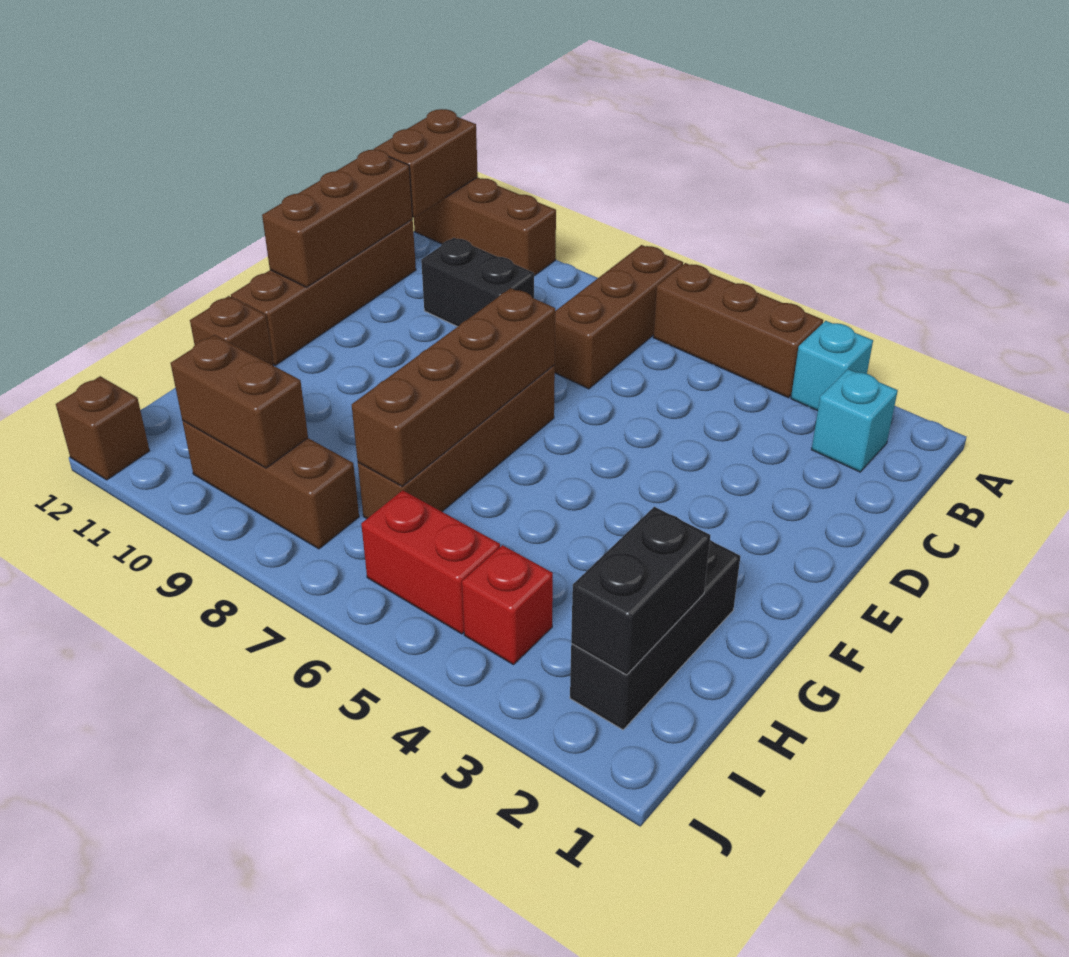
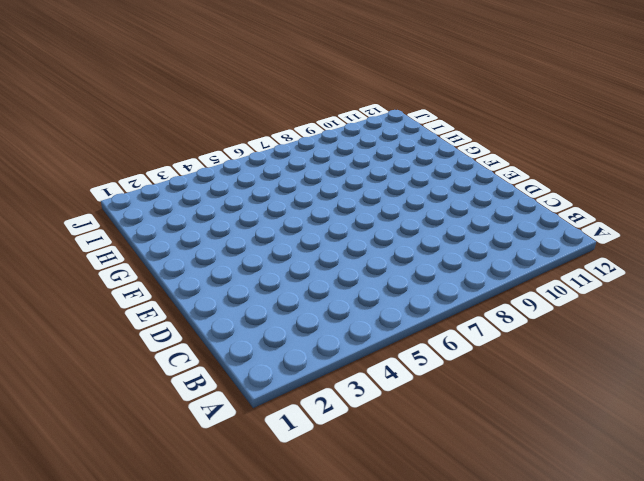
none -> cyan 1x1 brick [791,321,873,411]
none -> brown 1x3 brick [653,263,823,398]
none -> brown 1x3 brick [555,245,683,389]

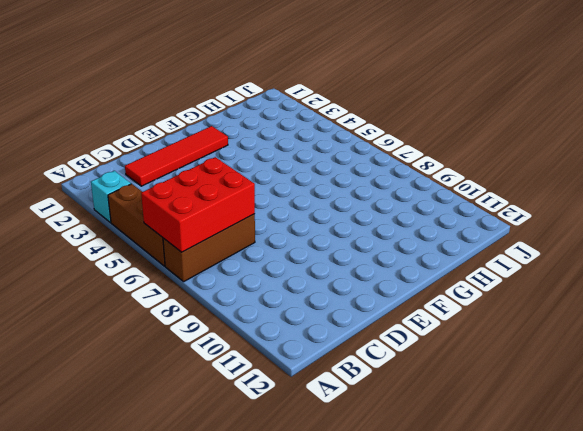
red 2x3 brick [141,157,255,252] -> none
red 1x4 tile [125,126,228,186] -> none
none -> brown 1x3 brick [414,177,556,276]
none -> cyan 1x1 brick [811,369,898,472]
none -> black 1x2 brick [421,238,534,327]

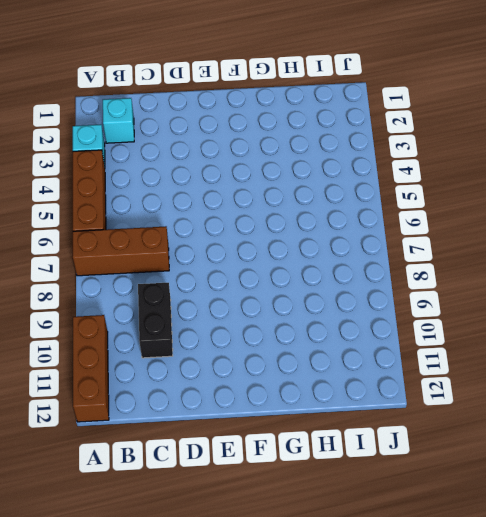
none -> brown 1x4 brick [231,220,416,365]
none -> brown 1x4 brick [358,365,555,518]
none -> black 1x3 brick [570,540,740,730]

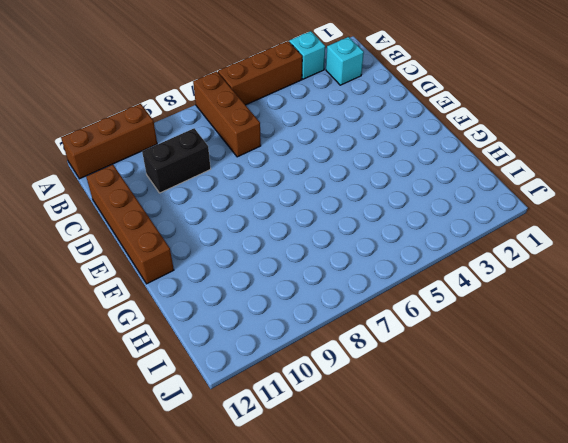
none -> brown 1x4 brick [358,365,555,518]
none -> black 1x3 brick [570,540,740,730]
none -> brown 1x1 brick [190,296,273,365]

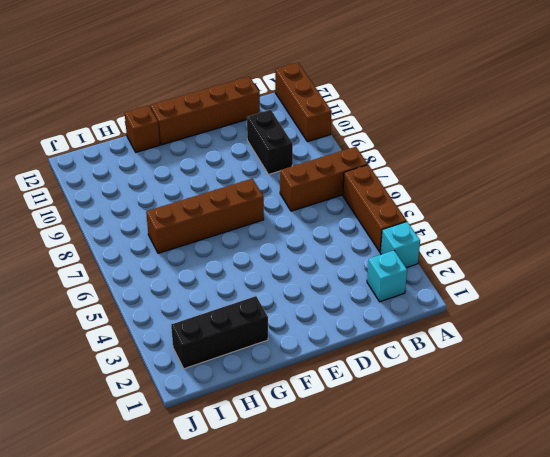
none -> red 1x1 brick [462,545,553,665]
none -> red 1x2 brick [361,490,500,634]
none -> brown 1x3 brick [182,421,359,549]

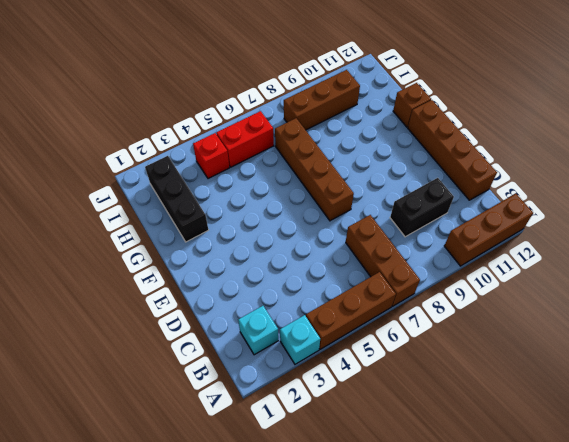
none -> brown 1x1 brick [56,376,150,480]
none -> brown 1x2 brick [374,109,478,218]
none -> brown 1x3 brick [262,150,413,287]

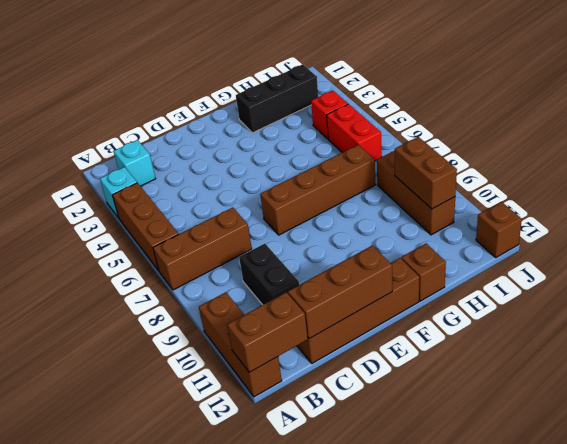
none -> brown 1x4 brick [352,288,555,486]
none -> black 1x2 brick [571,507,710,675]

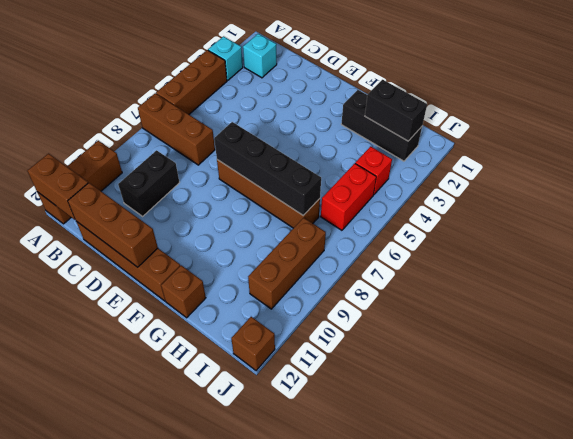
black 1x4 brick [214,122,321,215] -> brown 1x4 brick [352,288,555,486]
none -> brown 1x2 brick [171,335,308,468]

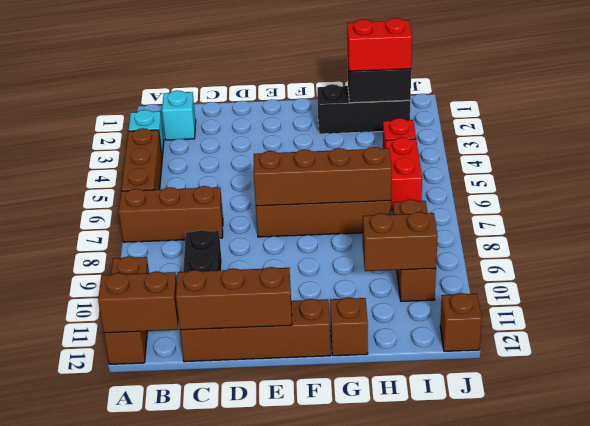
red 1x2 brick [347,18,412,71] -> none
brown 1x2 brick [363,212,438,271] -> brown 1x2 brick turned to [171,335,308,468]

